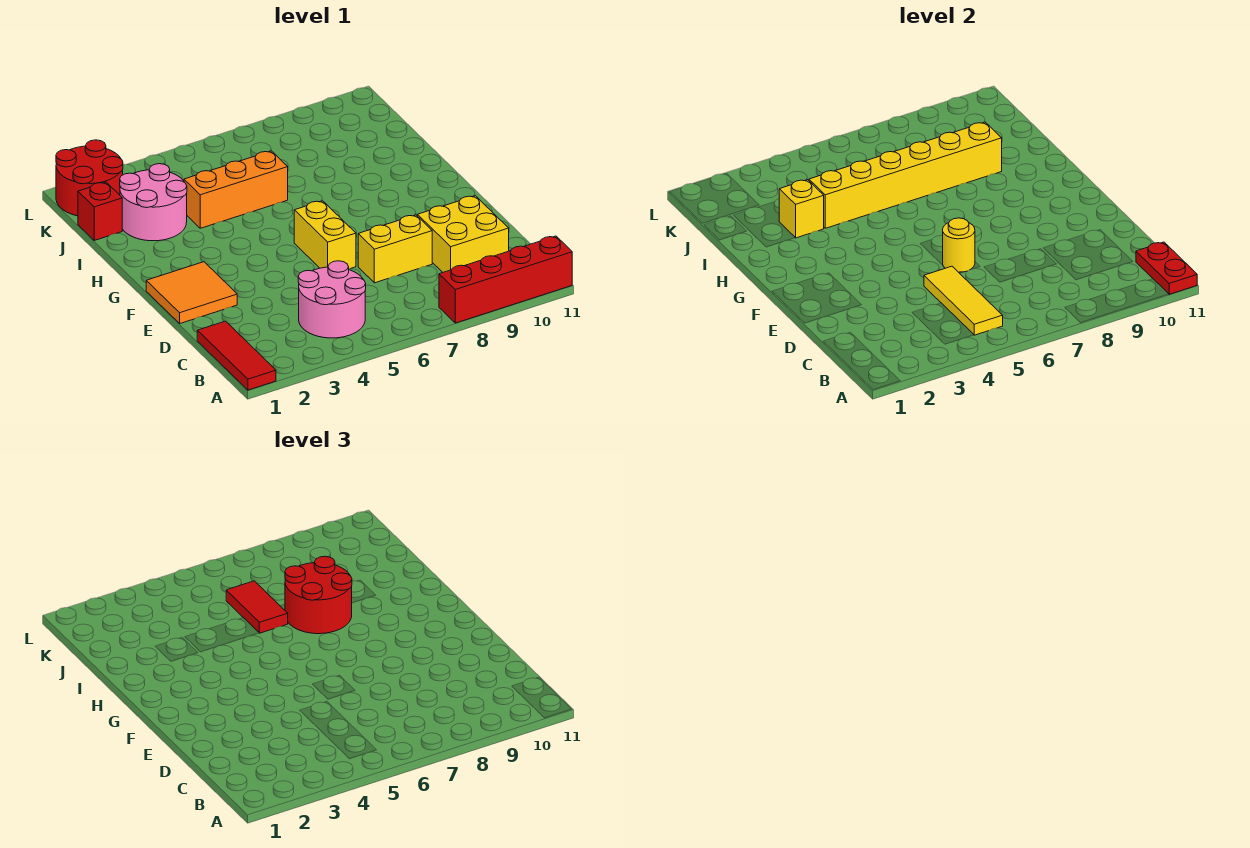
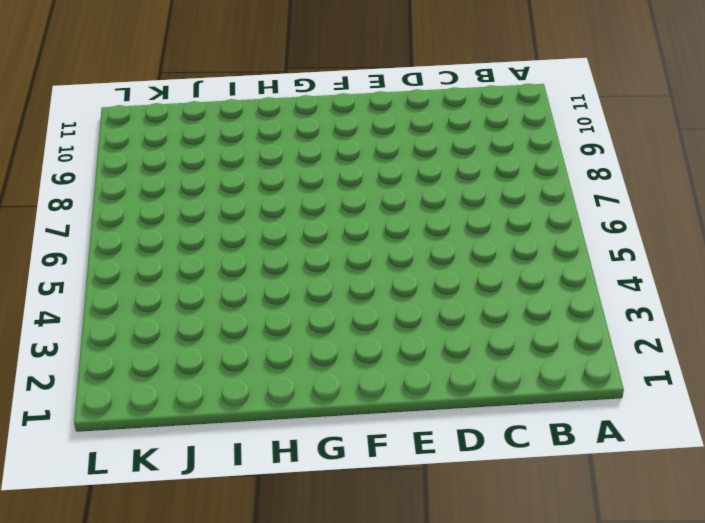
none -> red 1x3 tile [197,321,276,390]
none -> red 1x4 brick [439,236,572,323]
none -> pink 2x2 round brick [298,261,366,338]

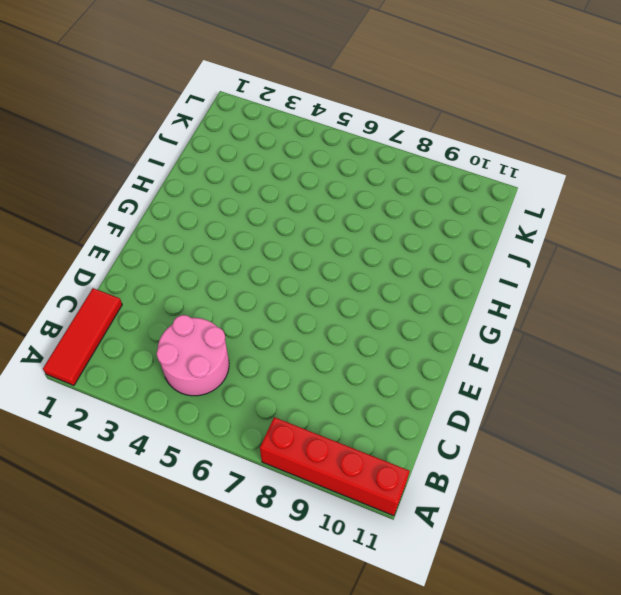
none -> yellow 2x2 brick [417,196,509,272]
none -> yellow 1x2 brick [358,215,432,283]
none -> orange 2x2 tile [146,262,237,323]

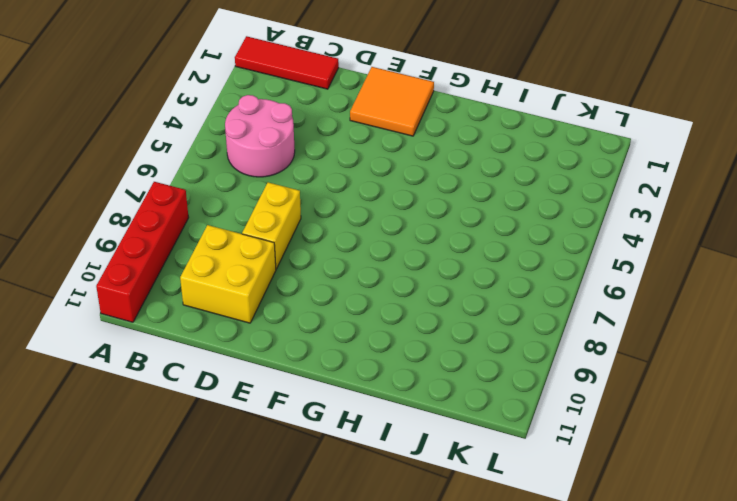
none -> yellow 1x2 brick [294,201,356,269]
none -> pink 2x2 round brick [120,164,187,241]
none -> orange 1x3 brick [184,151,288,228]

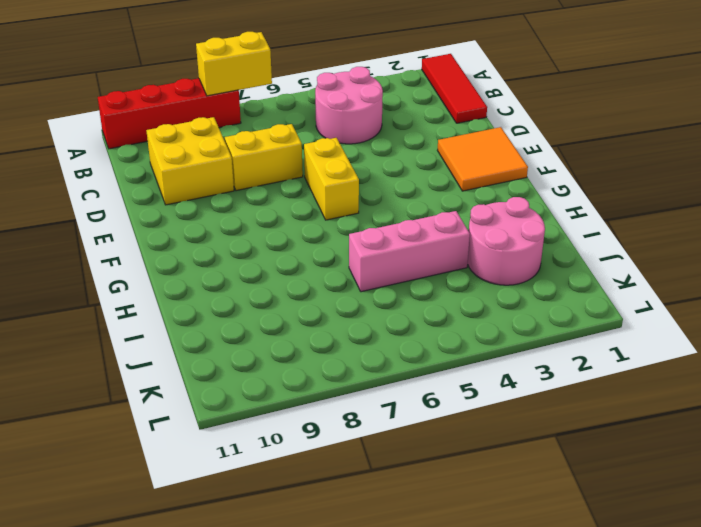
yellow 1x2 brick [196,32,272,96] -> none
pink 1x3 brick [349,211,470,292] -> orange 1x3 brick [184,151,288,228]
none -> red 1x1 brick [78,182,122,240]
none -> red 2x2 round brick [56,140,123,216]
none -> red 1x2 plate [1136,242,1197,294]

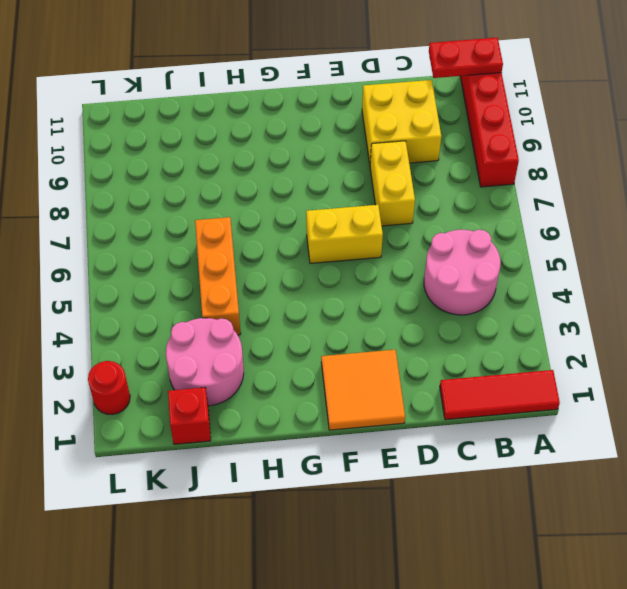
red 1x1 round brick [88,361,130,415] -> red 2x2 round brick [56,140,123,216]
none -> yellow 1x3 tile [924,266,1003,335]
none -> yellow 1x1 round brick [943,218,975,272]
none -> yellow 1x1 brick [779,180,824,238]

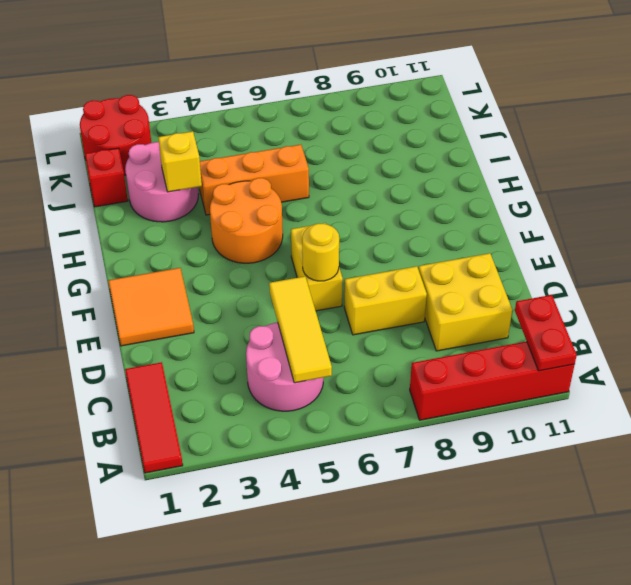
orange 2x2 round brick [210,178,283,263] -> none
none -> yellow 1x6 brick [809,122,1002,228]
none -> red 2x2 round brick [285,556,352,634]
none -> red 1x2 tile [226,581,288,633]

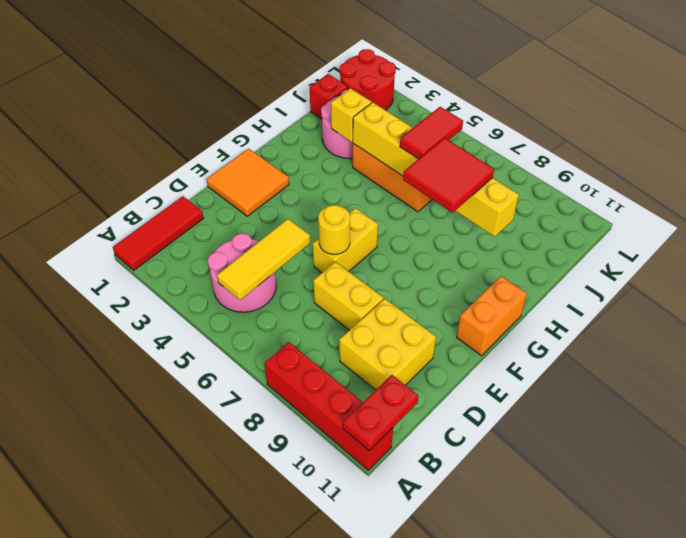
orange 1x2 brick [457,276,527,356] -> none
red 2x2 tile [403,138,494,213] -> red 2x2 round brick [285,556,352,634]

